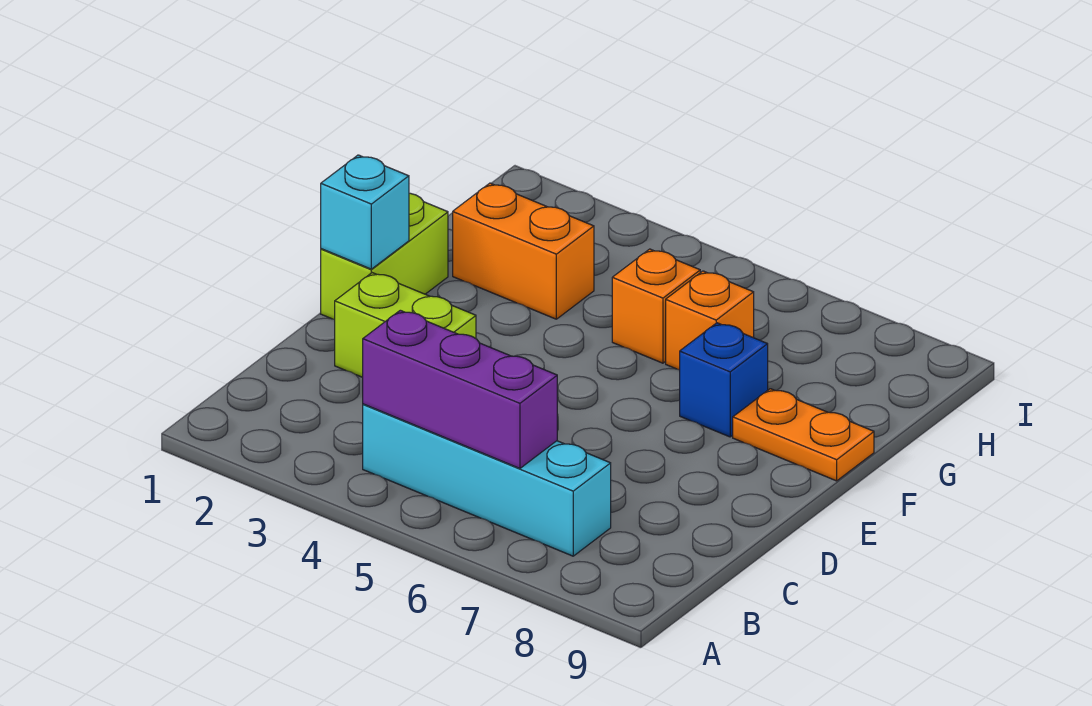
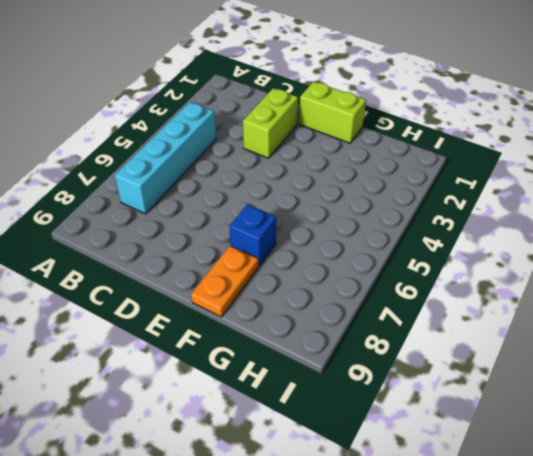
none -> orange 1x2 brick [453,183,594,319]
none -> orange 1x1 brick [612,249,700,363]

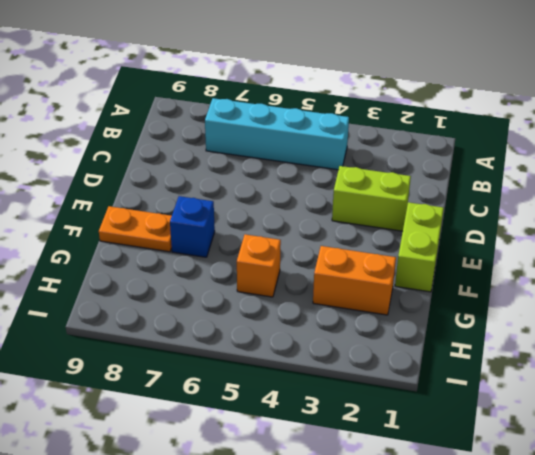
none -> orange 1x1 brick [666,271,754,370]
none -> purple 1x3 brick [363,310,557,468]

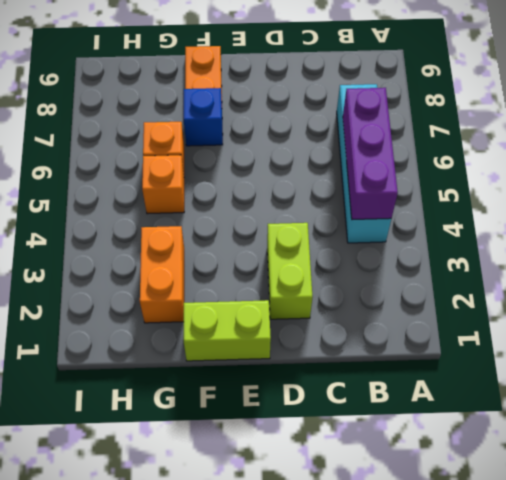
none -> cyan 1x1 brick [321,155,409,269]

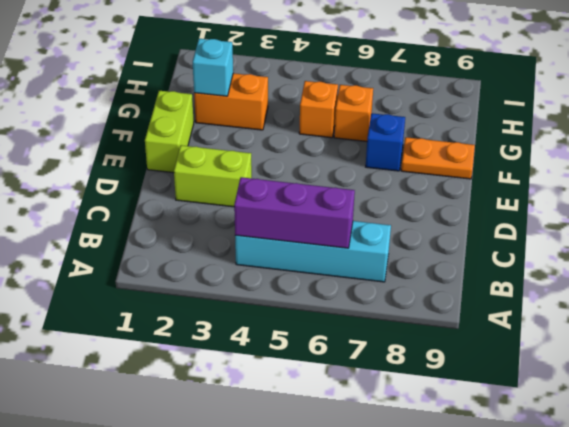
cyan 1x1 brick [193,39,233,96] -> cyan 1x1 brick moved to [321,155,409,269]

